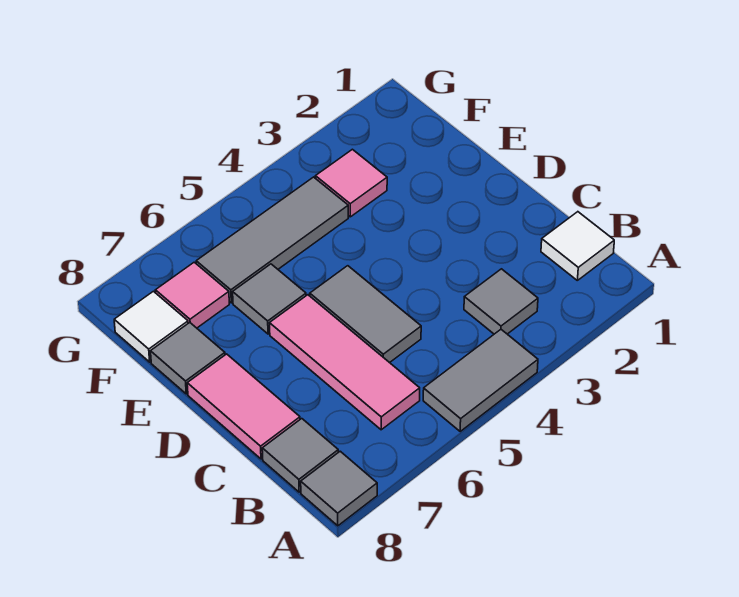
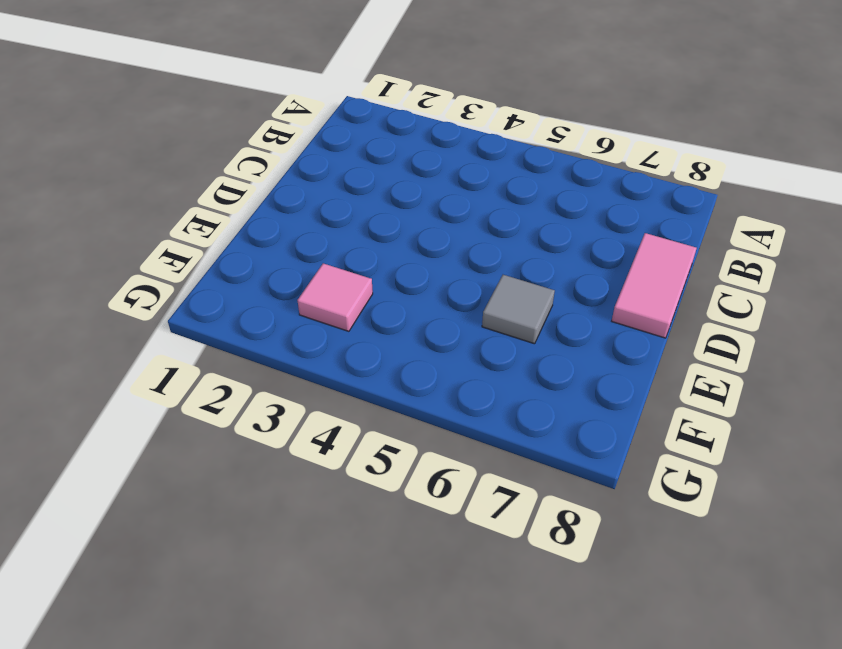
none -> grey 1x2 tile [423,330,538,431]
none -> grey 1x1 tile [301,451,377,526]
none -> white 1x1 tile [541,212,614,280]

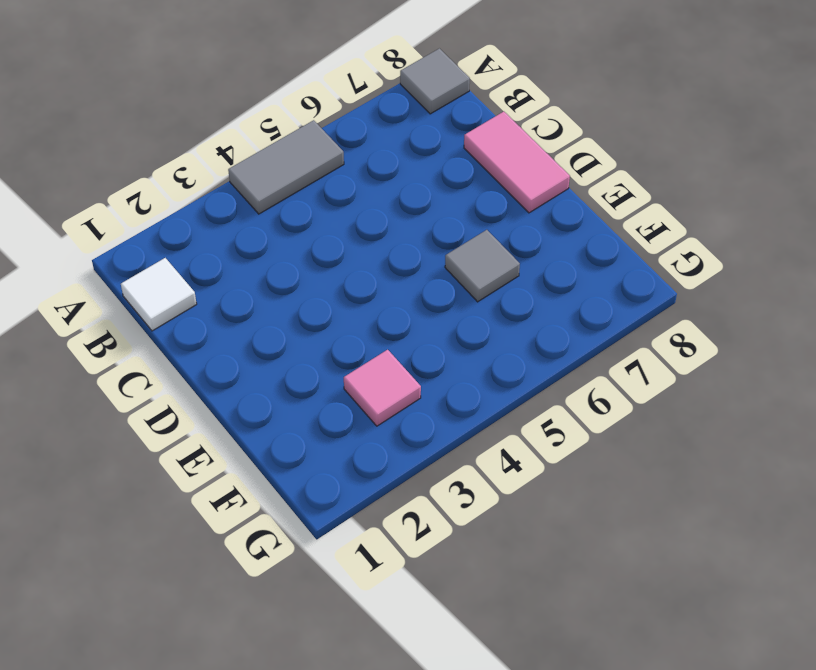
none -> grey 1x1 tile [464,269,538,334]
none -> pink 1x3 tile [270,295,420,430]
none -> grey 1x1 tile [262,419,338,492]

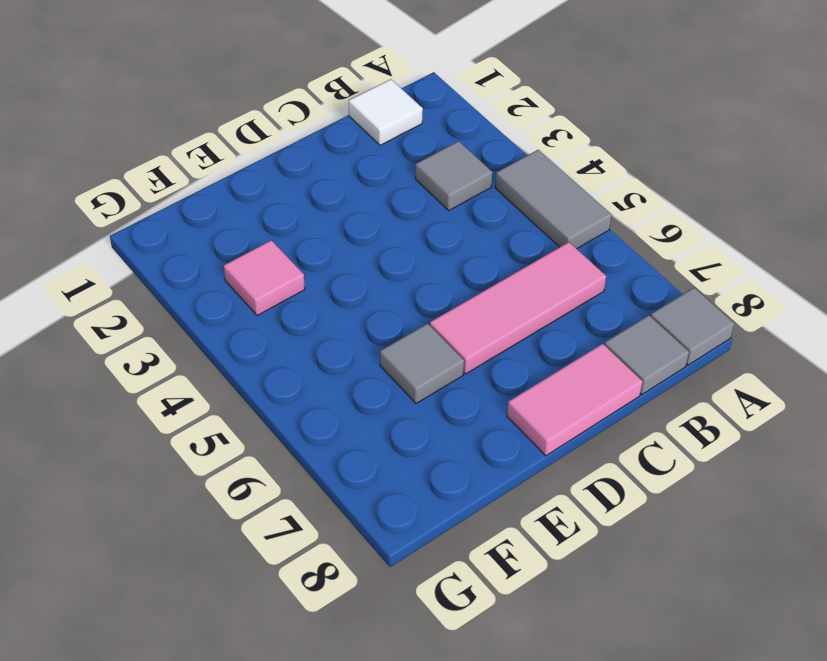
none -> grey 1x2 tile [310,266,421,363]
none -> grey 1x1 tile [151,323,225,394]
none -> grey 1x3 tile [196,177,348,303]

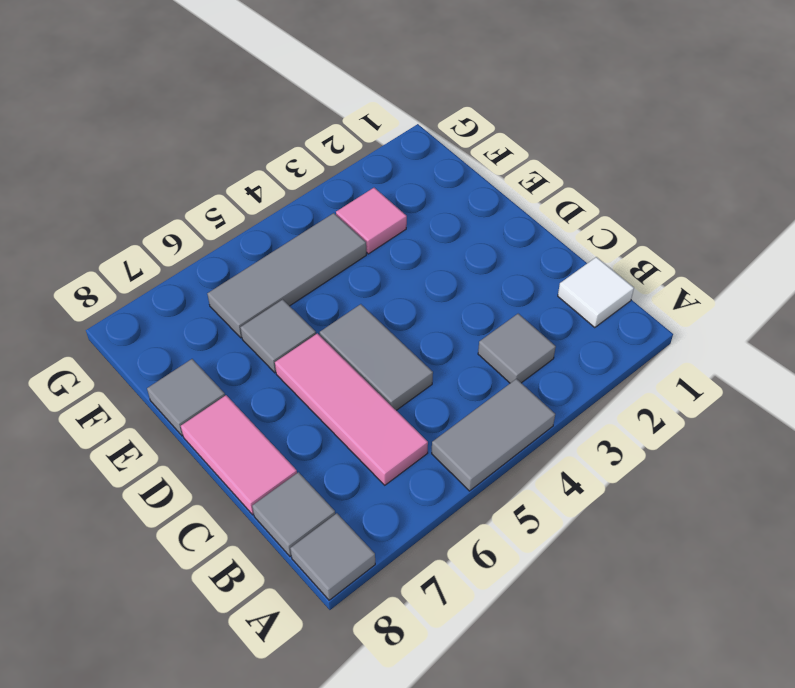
none -> pink 1x1 tile [155,262,229,328]
none -> white 1x1 tile [114,291,188,362]

